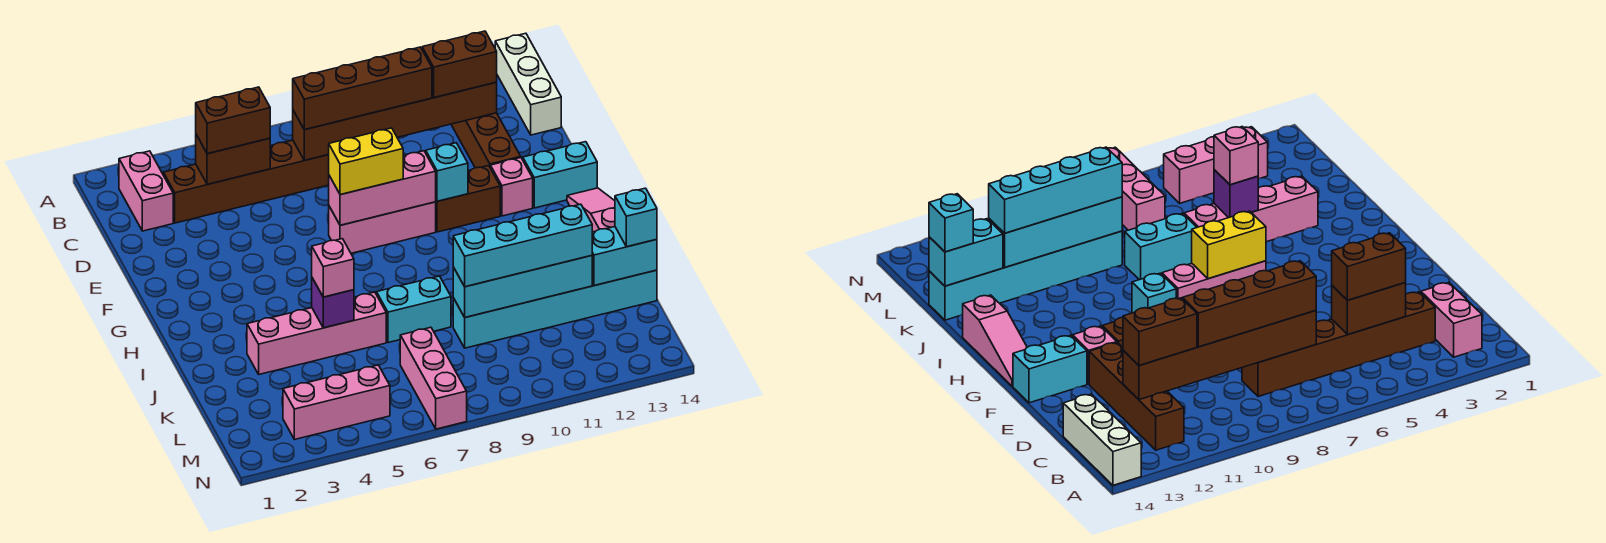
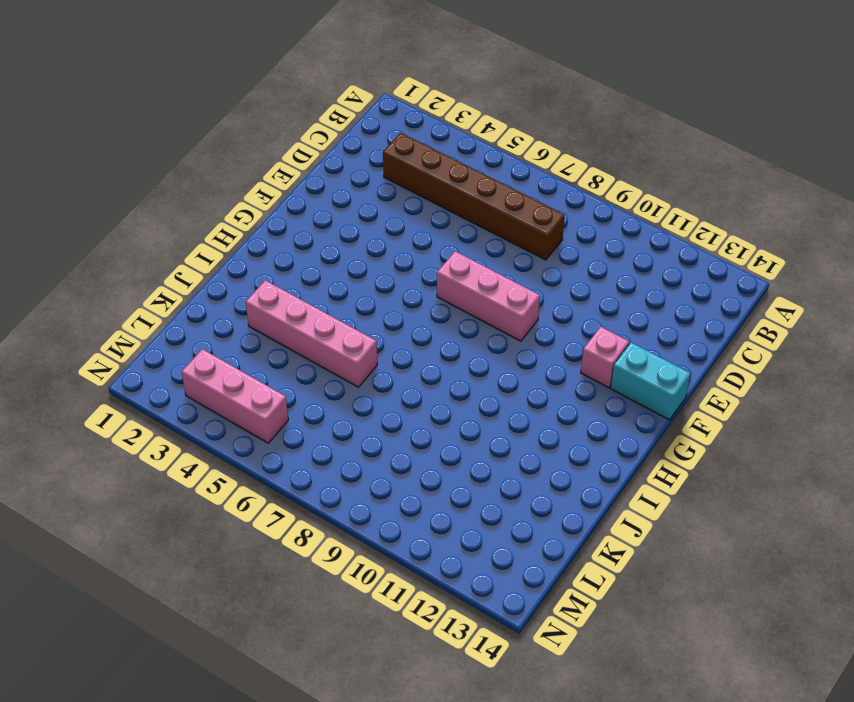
none -> white 1x3 brick [495,33,561,135]
none -> pink 1x2 brick [119,151,173,231]
none -> brown 1x4 brick [451,113,521,168]

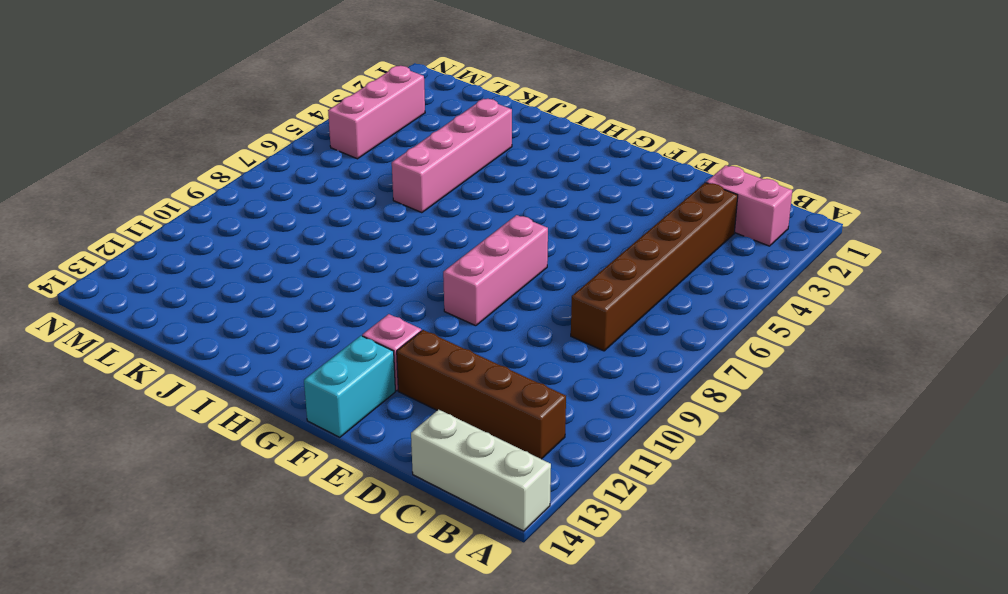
none -> brown 1x2 brick [436,166,500,232]
none -> pink 1x3 slope [567,188,615,232]
none -> cyan 1x2 brick [377,276,451,343]

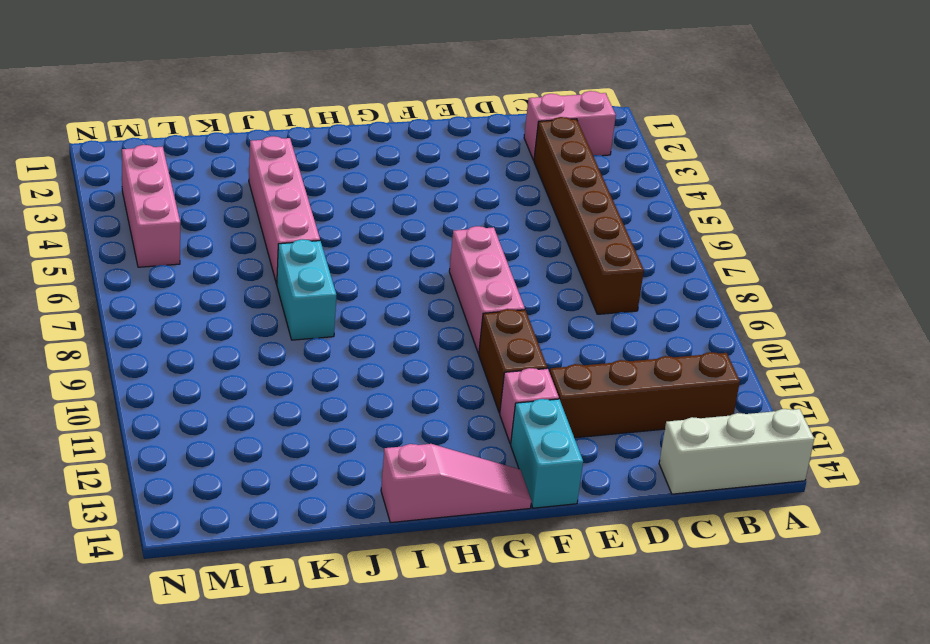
none -> cyan 1x6 brick [453,270,657,348]
none -> pink 1x3 brick [400,327,467,429]
none -> brown 1x2 brick [196,135,270,184]

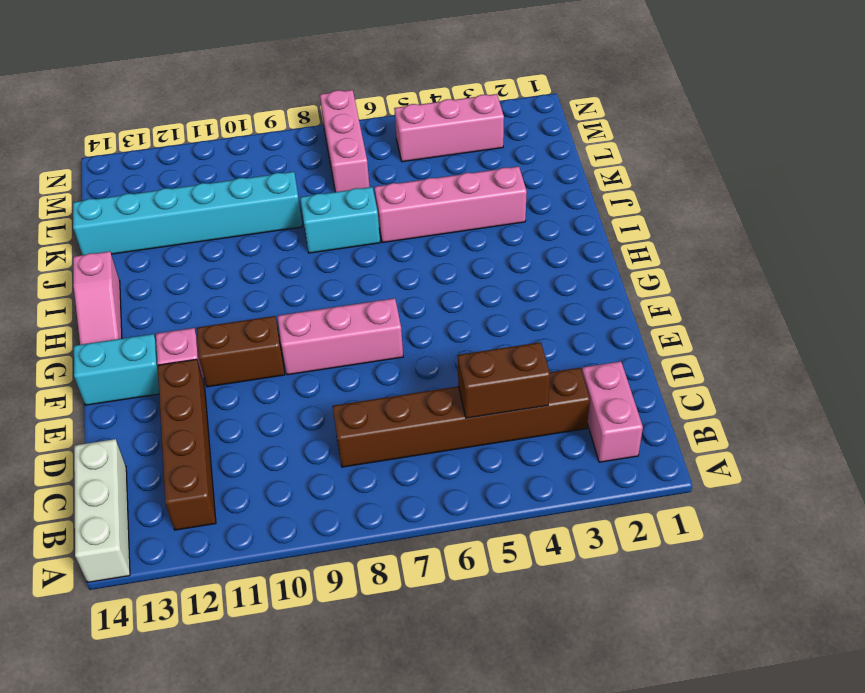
none -> brown 1x6 brick [293,82,497,160]
none -> pink 1x3 brick [329,151,436,225]
none -> cyan 1x1 brick [426,143,468,201]

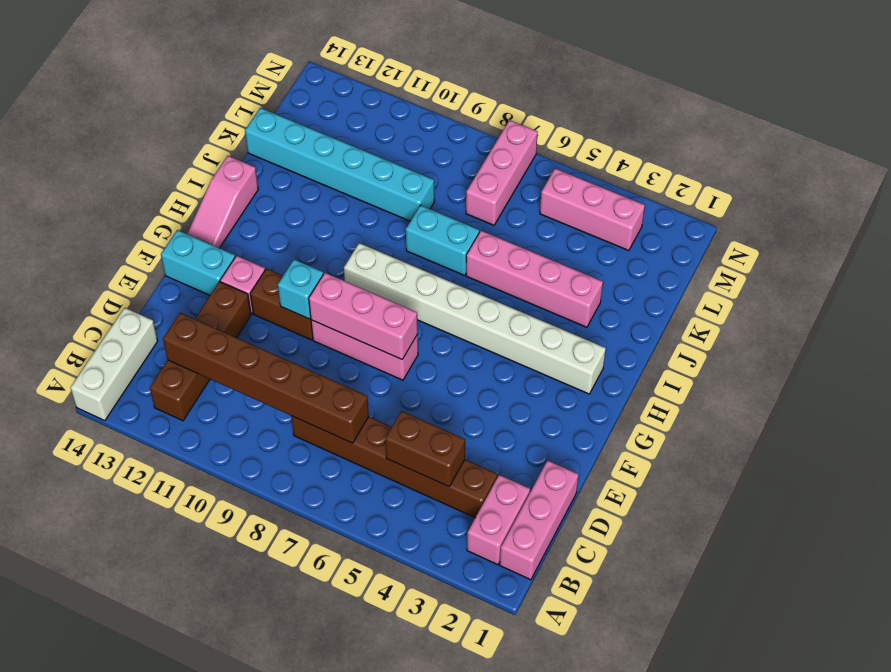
pink 1x3 brick [500,460,579,580] -> none
white 1x8 brick [344,243,606,394] -> none
none -> purple 1x1 brick [312,278,354,328]
none -> cyan 1x4 brick [453,256,592,317]
none -> cyan 1x2 brick [592,227,657,286]

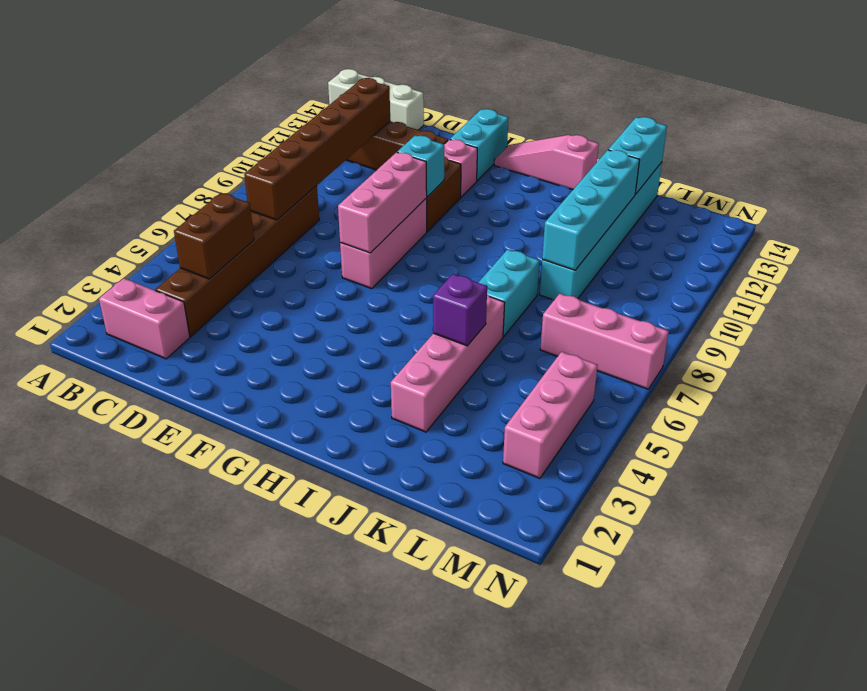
none -> brown 1x2 brick [196,87,270,154]
none -> brown 1x4 brick [293,47,432,130]
none -> brown 1x2 brick [422,31,497,98]

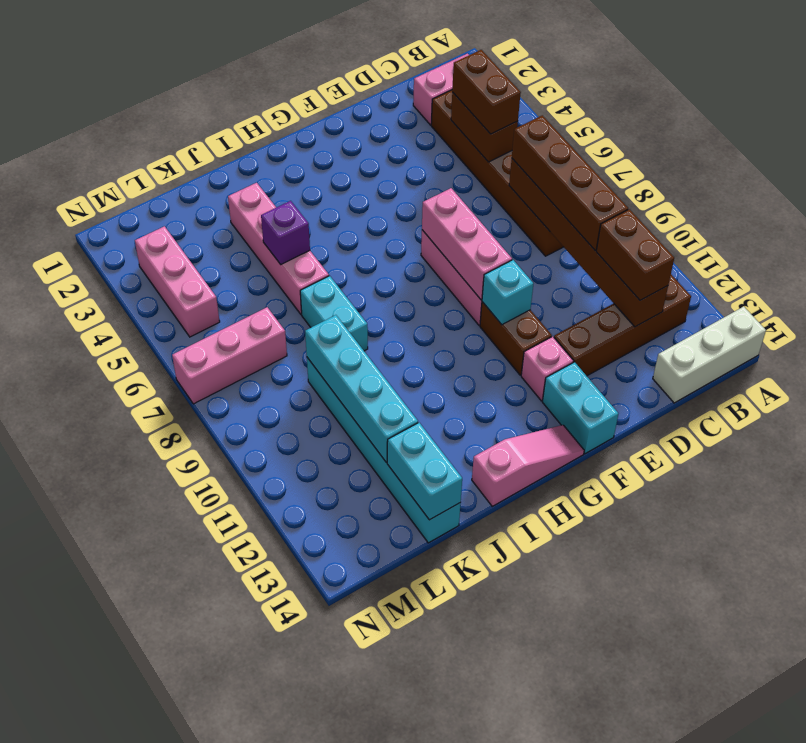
none -> yellow 1x2 brick [328,128,403,195]
none -> pink 1x1 brick [312,239,354,297]
none -> cyan 1x4 brick [453,204,592,287]

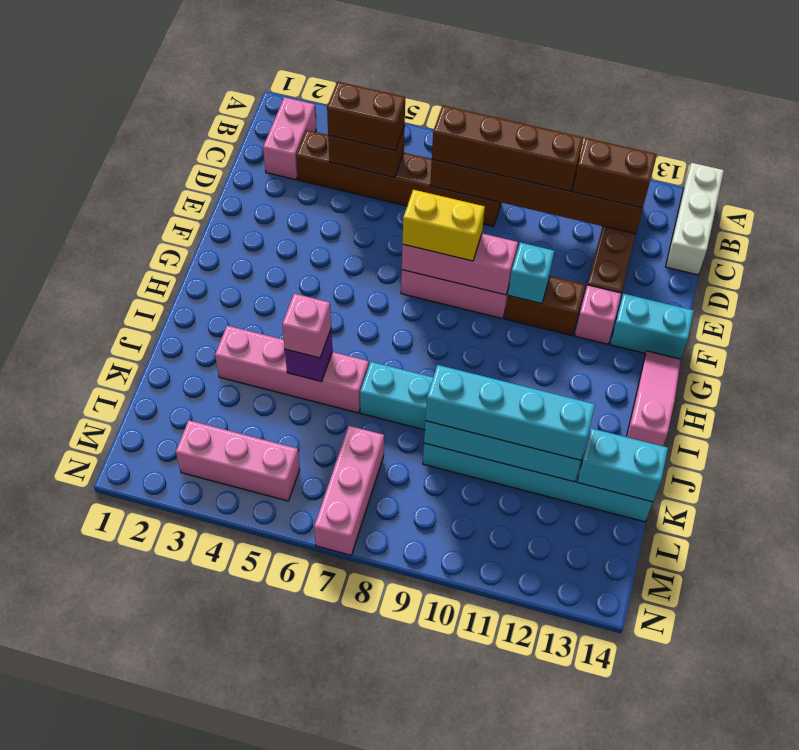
none -> cyan 1x1 brick [615,188,657,247]

